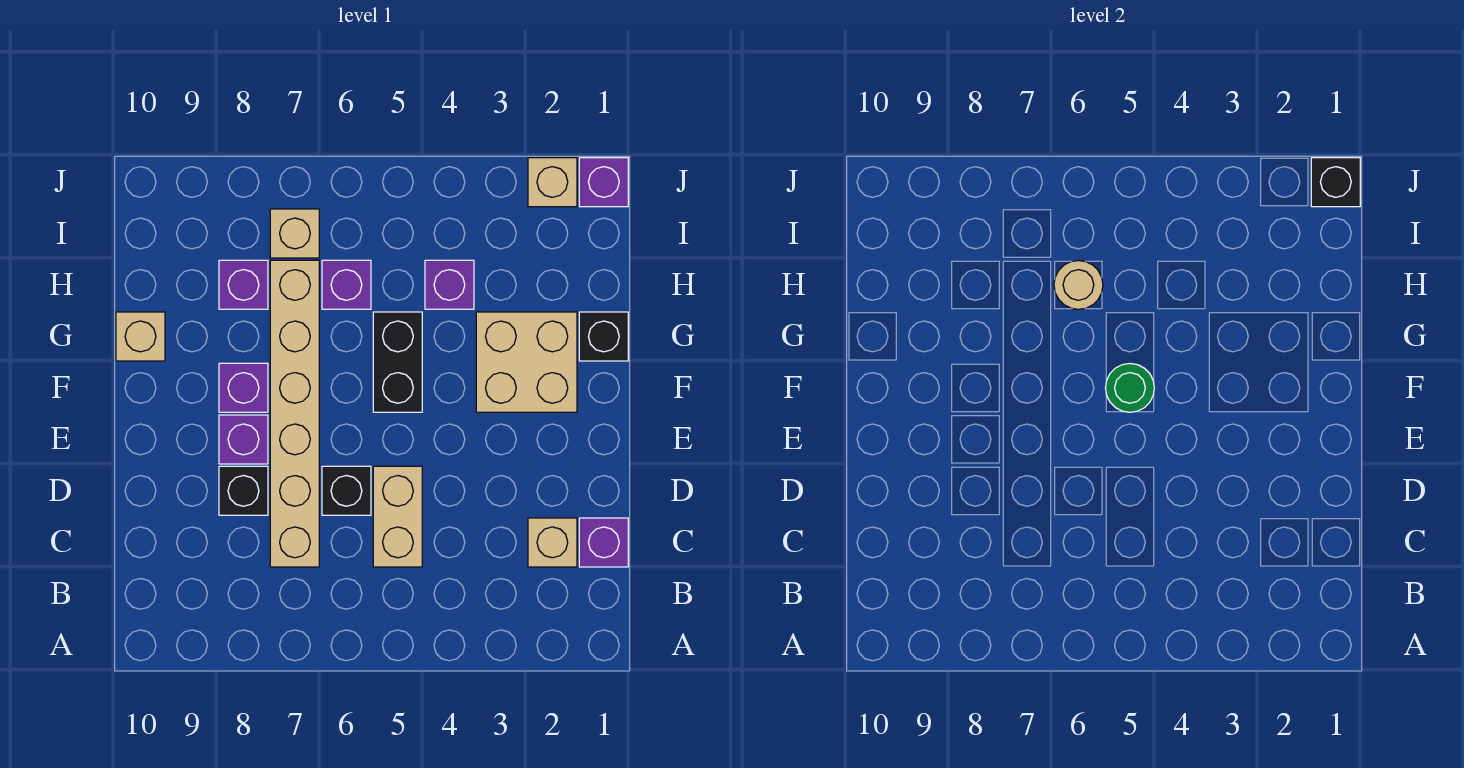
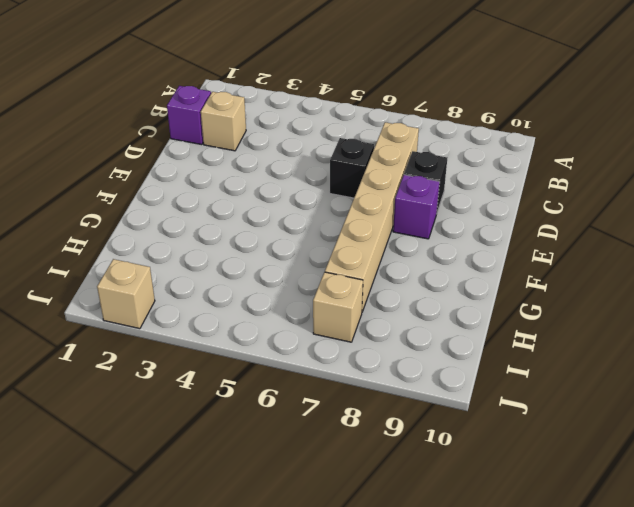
none -> tan 1x2 brick [373,466,422,567]
none -> tan 2x2 brick [476,312,577,412]
none -> black 1x2 brick [373,312,422,412]

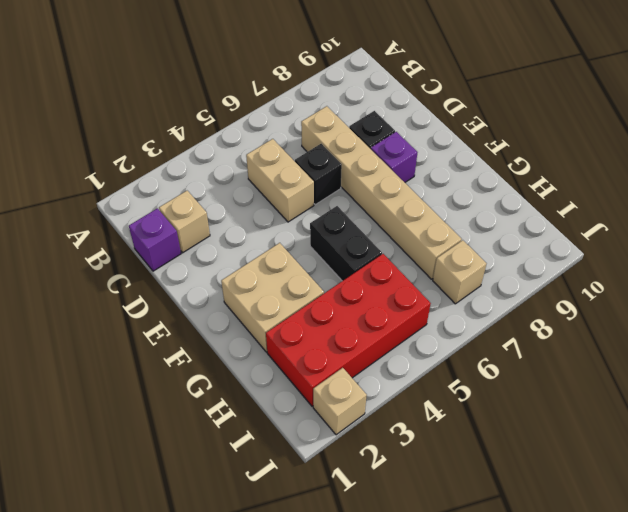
red 2x4 brick [266,254,431,406] -> purple 1x1 brick [425,260,474,309]
none -> purple 1x1 brick [219,363,268,412]
none -> black 1x1 brick [579,312,628,361]
none -> tan 1x1 brick [116,312,165,361]

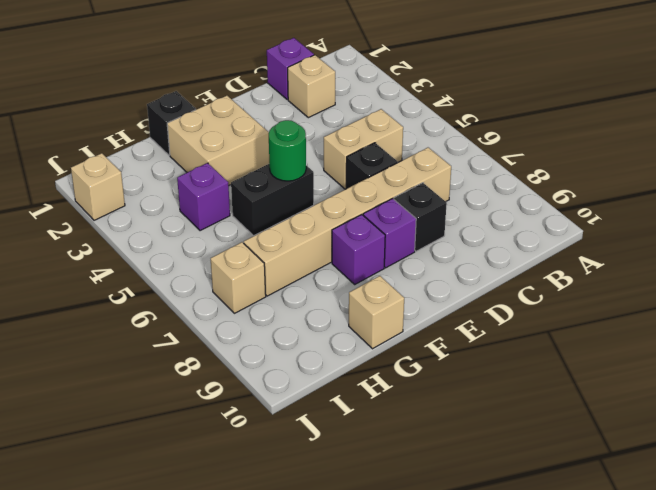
none -> purple 1x1 brick [322,260,371,309]
none -> purple 1x1 brick [219,260,268,309]
none -> purple 1x1 brick [579,158,628,207]

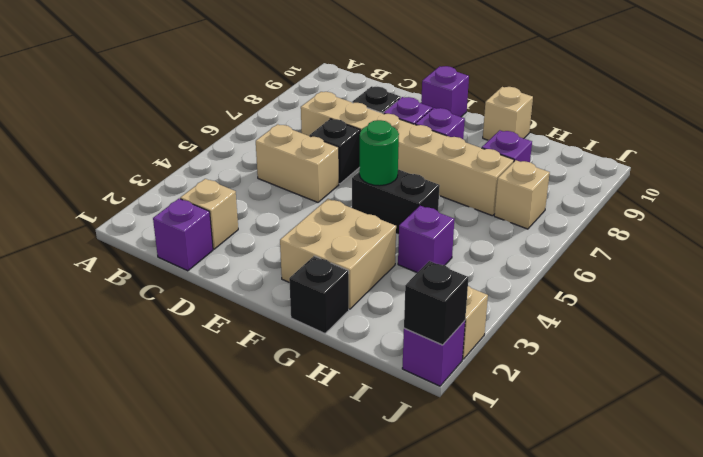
purple 1x1 brick [421,66,469,117] -> purple 1x1 brick moved to [322,260,371,309]
none -> tan 1x1 round brick [1054,261,1103,309]

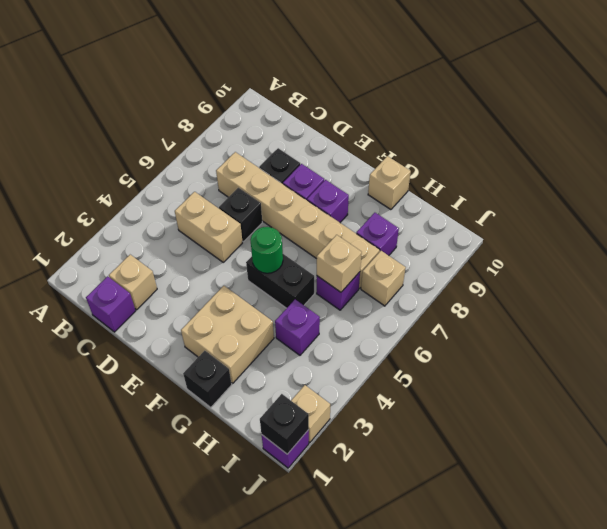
tan 1x1 brick [317,235,362,292] -> tan 1x1 round brick [1054,261,1103,309]

